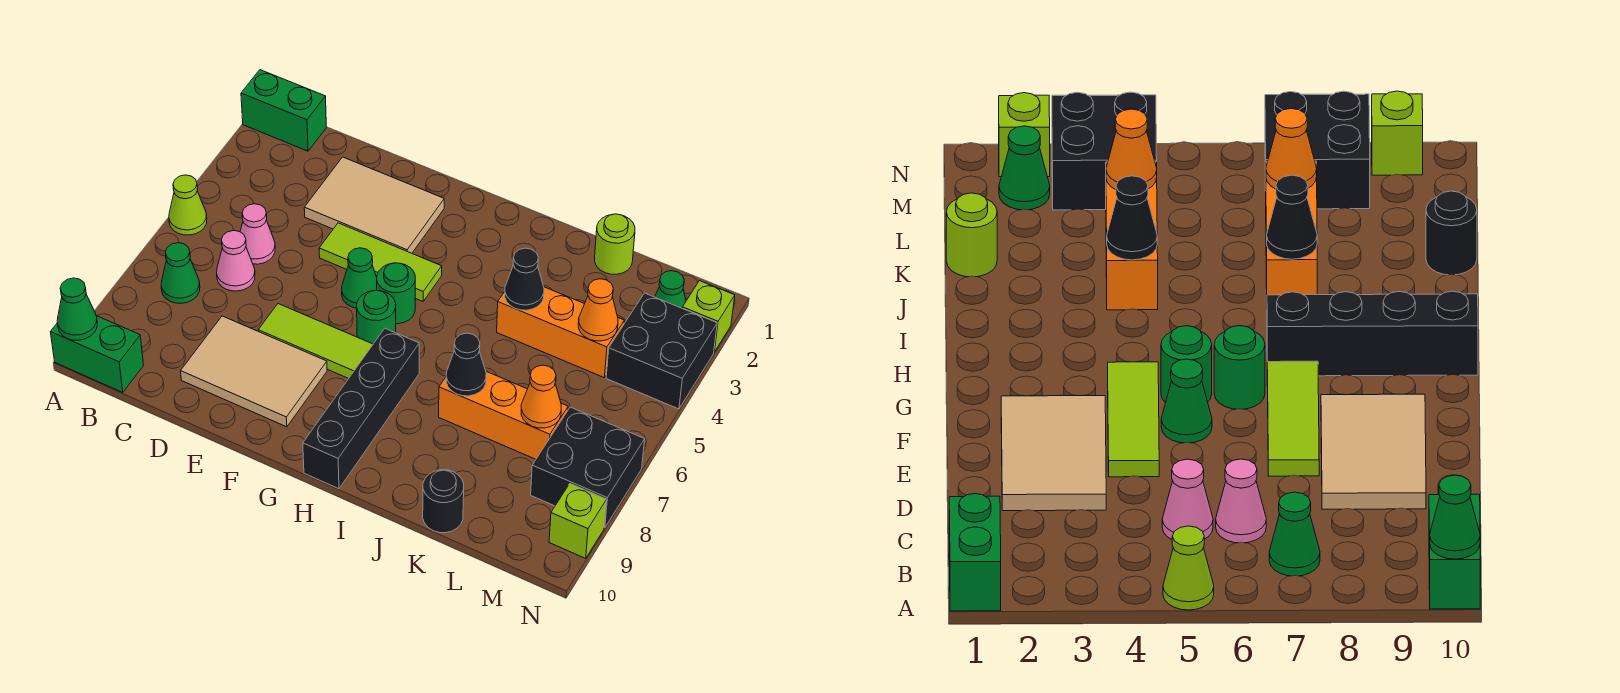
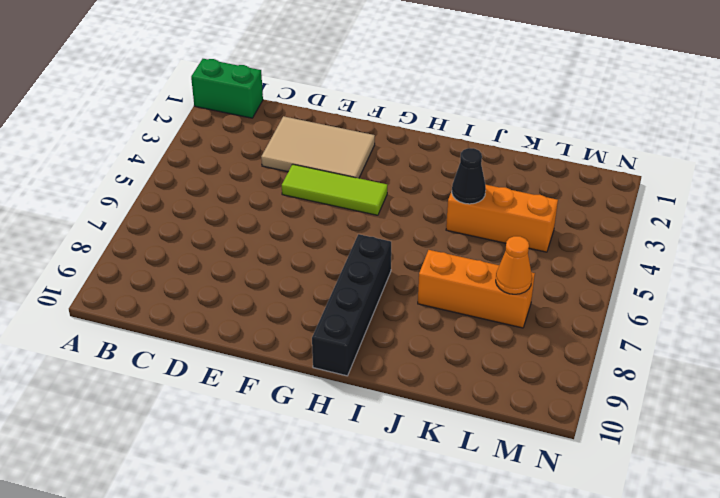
none -> lime 1x1 cone [169,175,207,235]
none -> green 1x2 brick [51,316,144,392]
none -> green 1x1 cone [161,243,200,303]

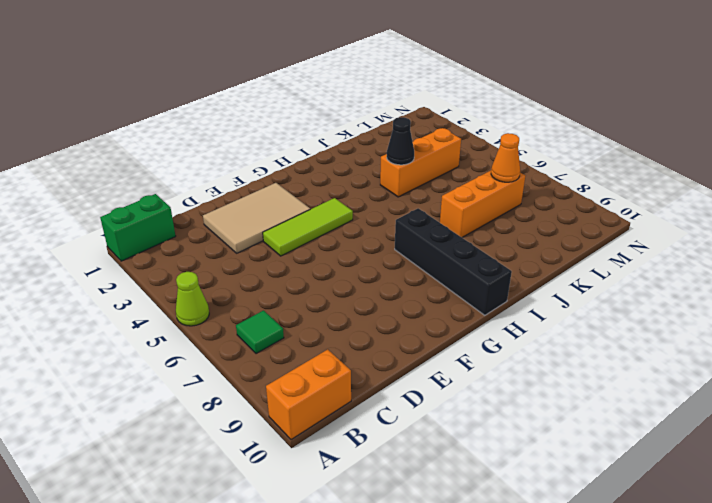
orange 1x2 brick [266,349,351,440] -> green 1x2 brick [51,316,144,392]
green 1x1 tile [236,310,284,354] -> green 1x1 cone [161,243,200,303]
none -> pink 1x1 cone [240,204,275,264]
none -> pink 1x1 cone [217,231,255,291]
none -> tan 2x3 tile [181,316,327,427]

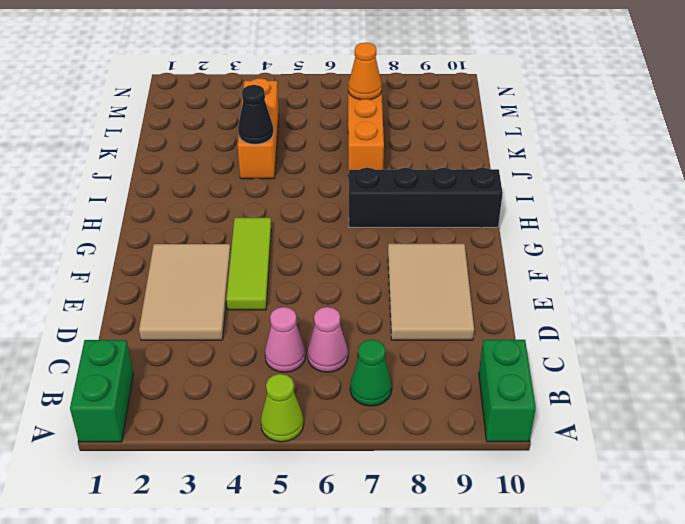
none -> lime 1x3 tile [258,304,373,379]
none -> green 1x1 cone [342,248,377,308]
none -> green 1x1 round brick [377,263,415,324]

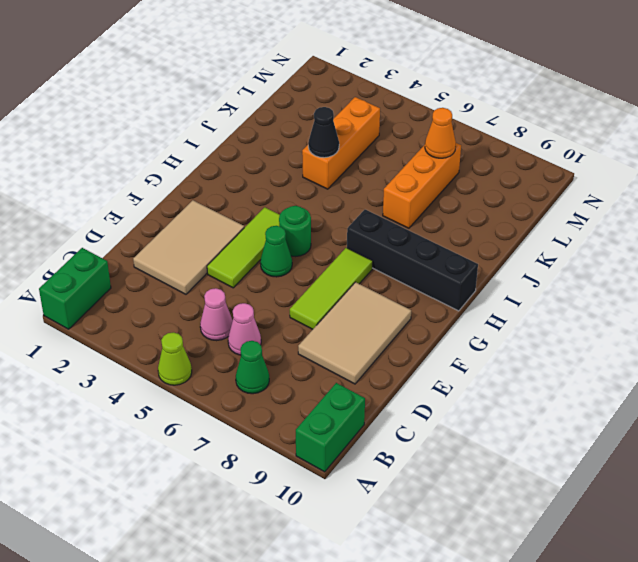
none -> green 1x1 round brick [357,290,396,344]
none -> lime 1x1 round brick [595,214,635,274]
none -> black 1x1 round brick [423,470,464,533]

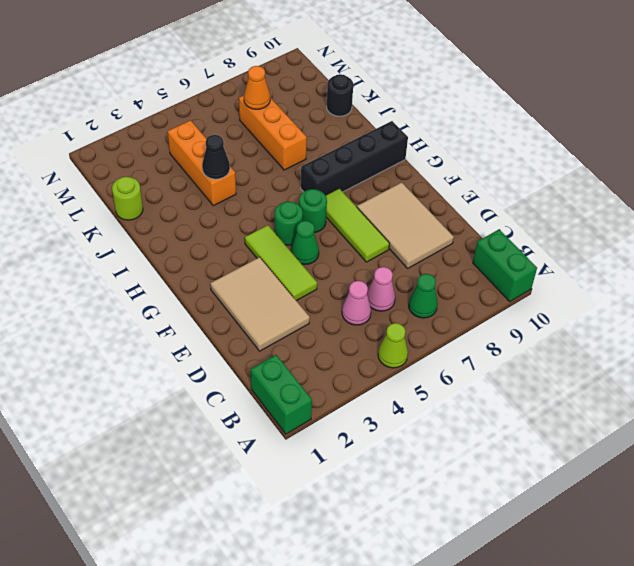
none -> green 1x1 cone [655,271,686,308]
none -> black 2x2 brick [606,293,717,409]
none -> black 2x2 brick [531,407,645,528]

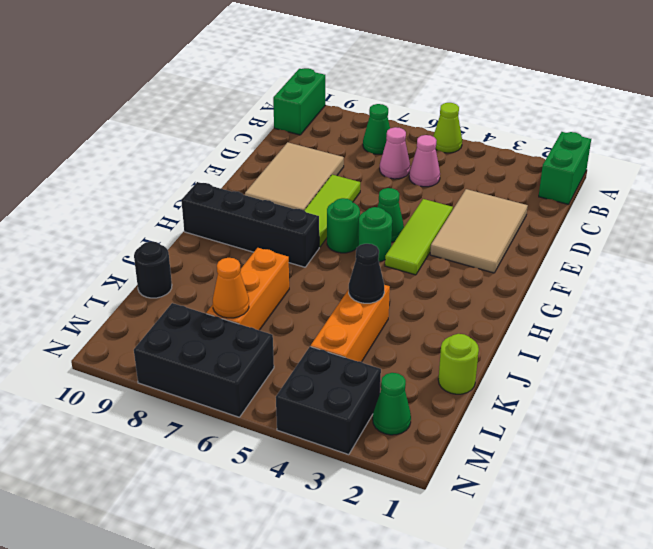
black 2x3 brick [134,303,274,417] -> black 2x2 brick [531,407,645,528]
none -> lime 1x1 brick [682,281,735,352]
none -> lime 1x1 brick [549,484,606,558]
none -> green 1x1 cone [57,278,97,340]

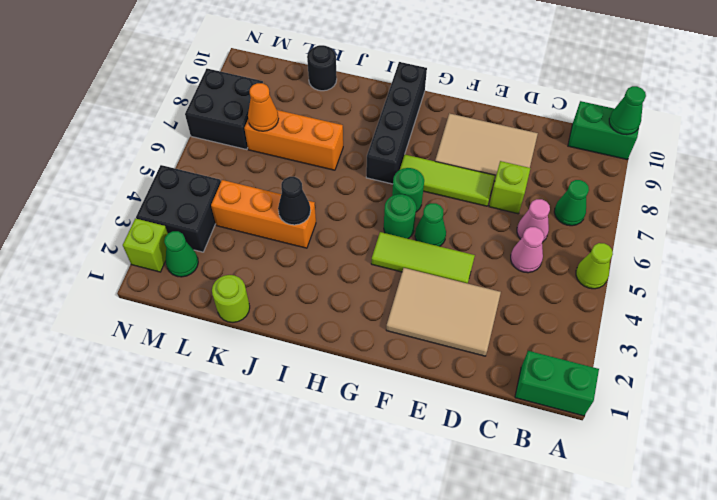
lime 1x1 brick [489,161,530,214] -> lime 1x1 brick moved to [549,484,606,558]
none -> black 1x1 cone [446,333,486,396]
none -> orange 1x1 cone [578,279,618,341]

